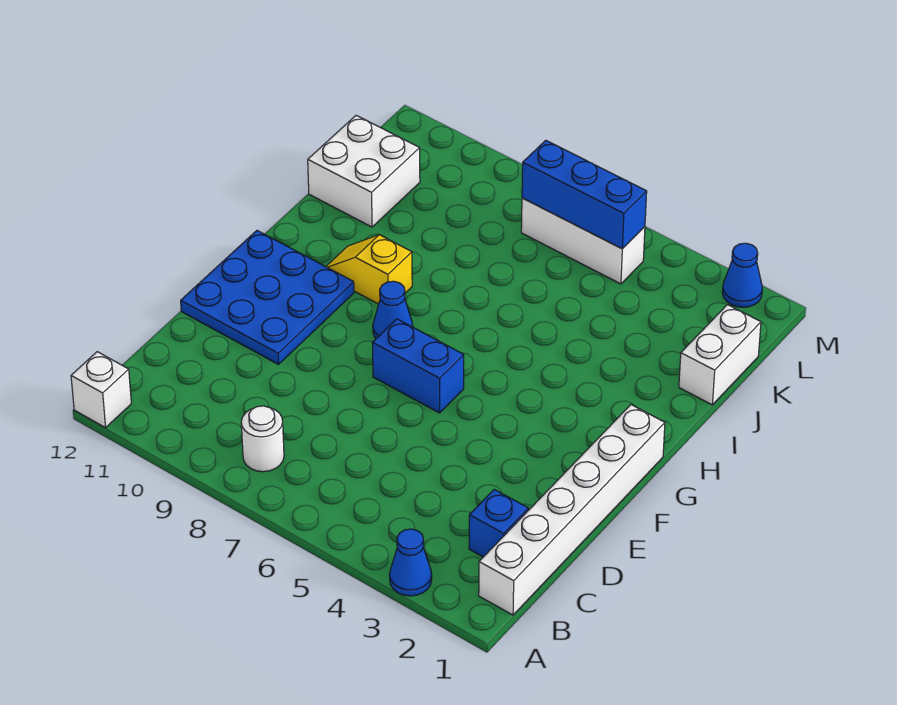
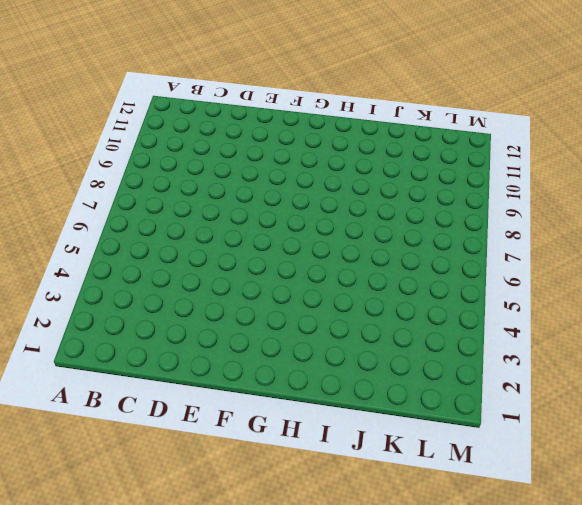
none -> blue 1x1 cone [389,529,432,596]
none -> white 1x1 brick [71,352,131,428]
none -> white 1x6 brick [479,405,665,615]

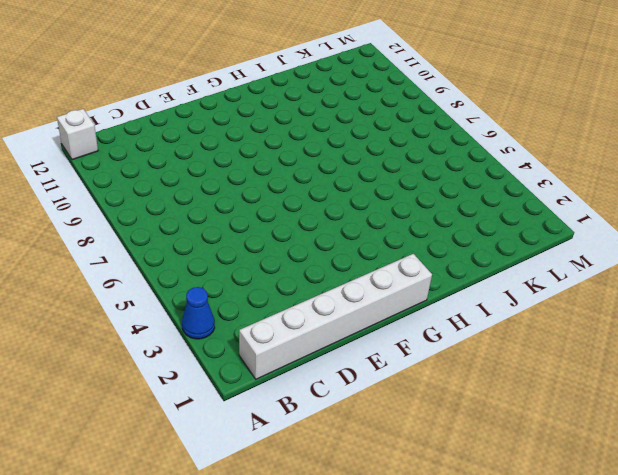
none -> white 1x1 round brick [241,406,284,472]
none -> blue 1x1 brick [469,489,528,557]
none -> blue 3x3 plate [181,231,354,364]

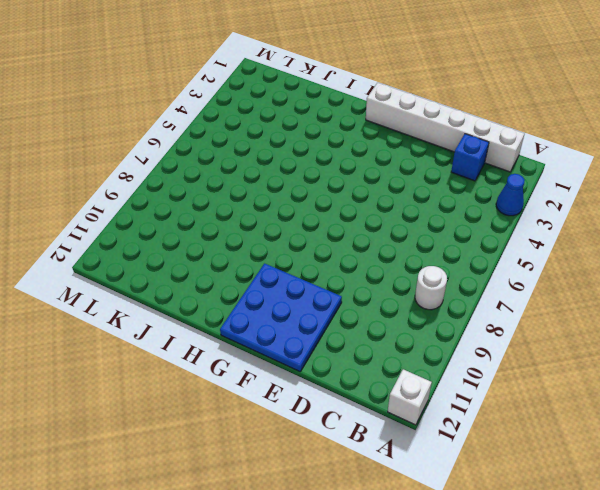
none -> blue 1x2 brick [372,319,464,413]
none -> blue 1x1 cone [373,281,413,338]
none -> yellow 1x2 slope [326,235,412,304]

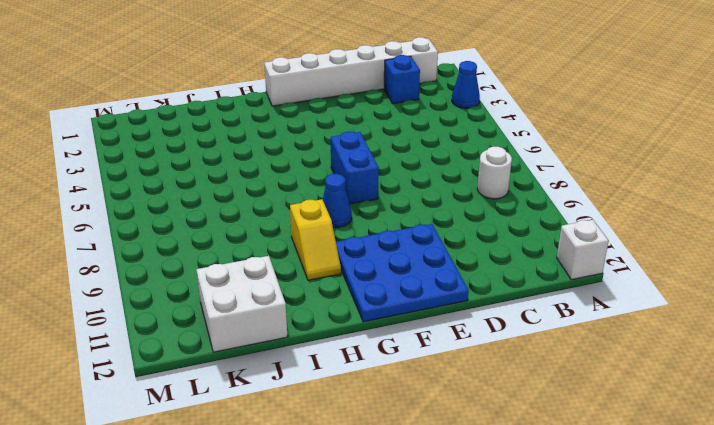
none -> white 1x2 brick [679,305,761,405]
none -> white 1x3 brick [521,198,645,284]
none -> blue 1x1 cone [722,243,762,307]

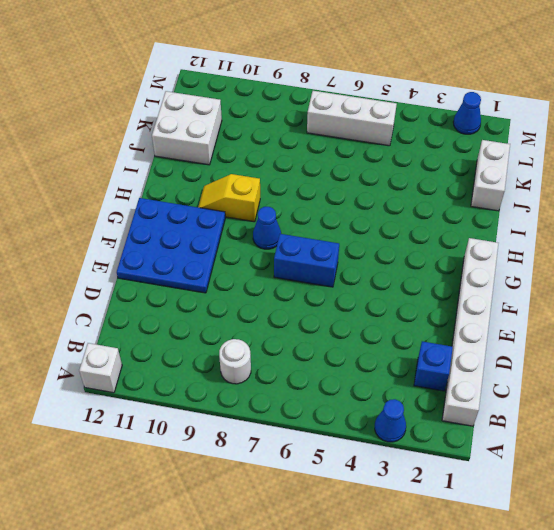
none -> blue 1x3 brick [522,140,647,249]

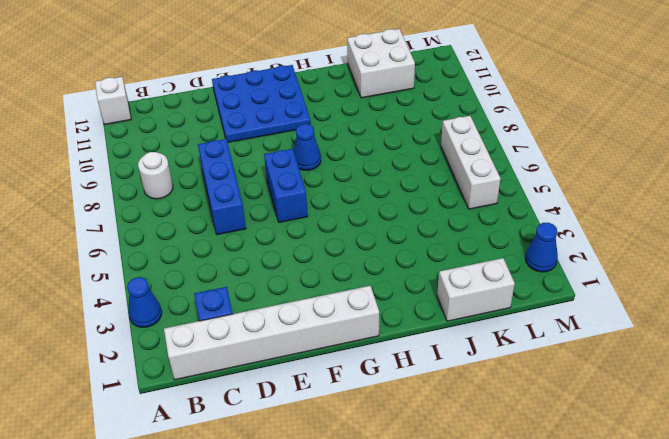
blue 1x3 brick [198,139,246,235] -> blue 1x3 brick moved to [522,140,647,249]
none -> yellow 1x2 slope [326,235,412,304]

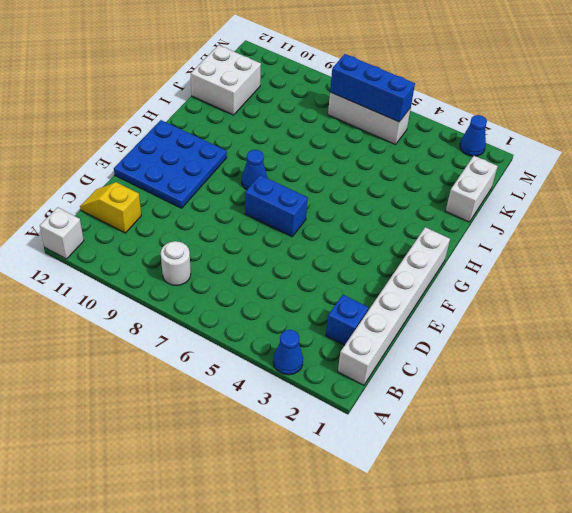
yellow 1x2 slope [80,182,141,233] -> yellow 1x2 slope moved to [326,235,412,304]

